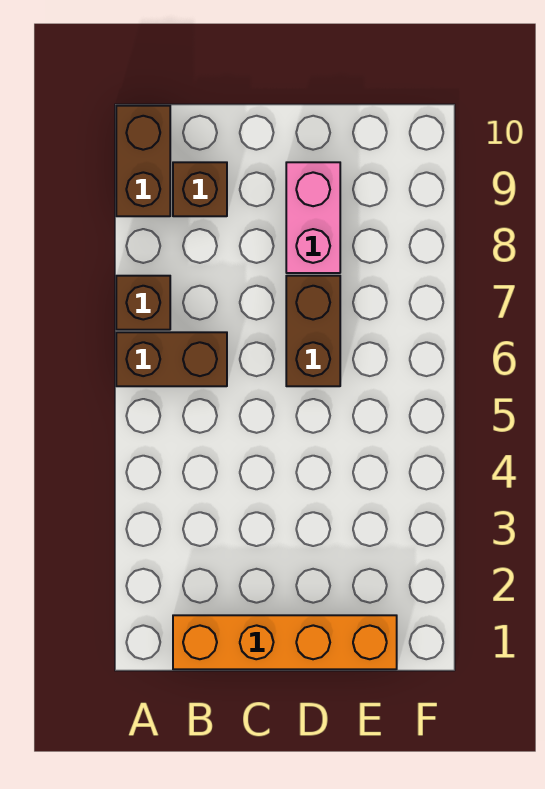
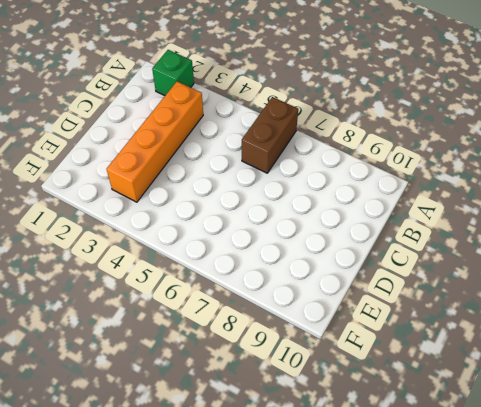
green 1x1 brick [152,50,194,96] -> none
orange 1x4 brick [107,82,203,202] -> orange 1x4 brick moved to [173,615,397,669]
none -> brown 1x1 brick [116,276,170,330]
none -> brown 1x2 brick [116,106,170,216]

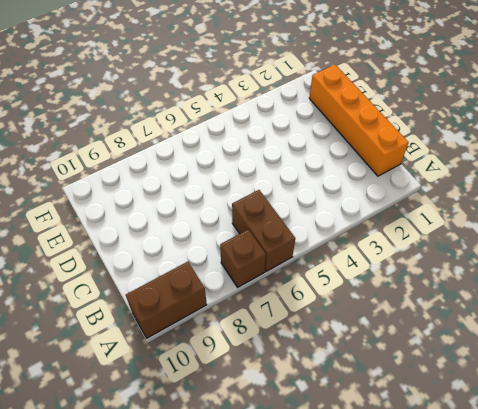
none -> brown 1x1 brick [173,162,227,216]
none -> brown 1x2 brick [286,276,340,386]

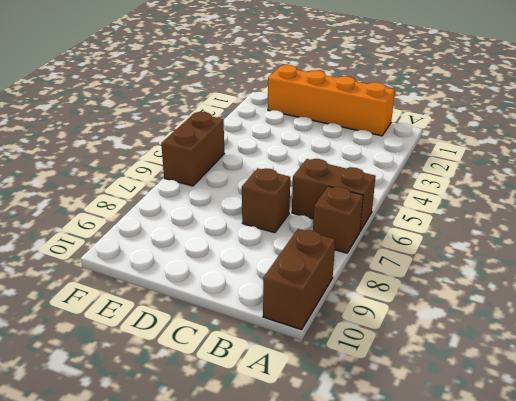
brown 1x1 brick [242,168,290,233] -> brown 1x1 brick moved to [173,162,227,216]
brown 1x2 brick [161,112,224,186] -> brown 1x2 brick moved to [286,276,340,386]
none -> pink 1x2 brick [286,162,340,273]

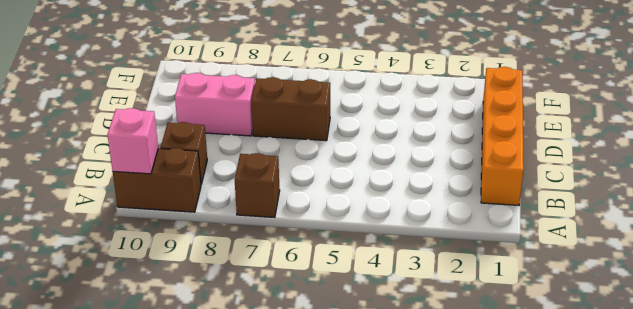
pink 1x1 brick [107,108,158,174] -> none
none -> brown 1x2 brick [116,332,227,386]

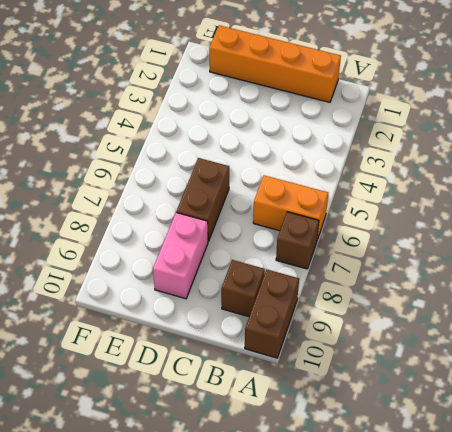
orange 1x2 brick [253,175,328,240] -> brown 1x2 brick [116,332,227,386]

